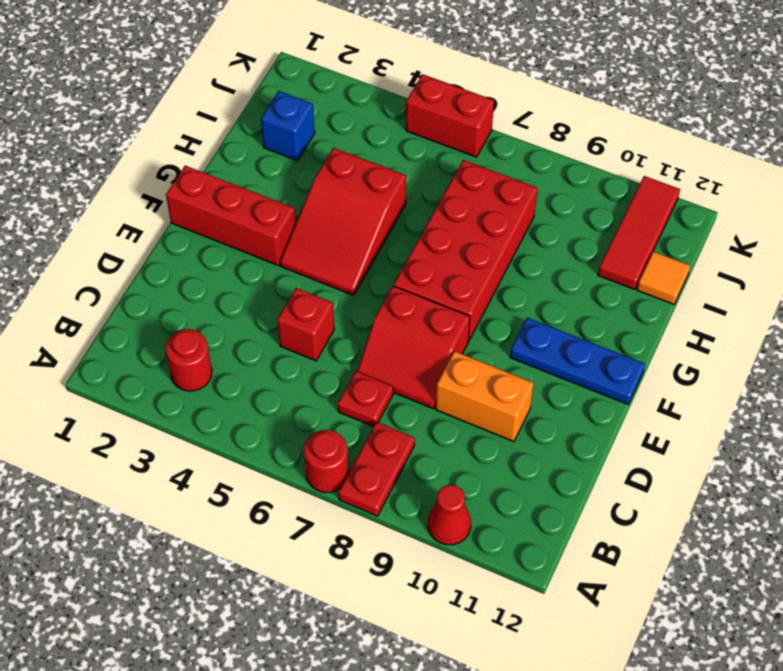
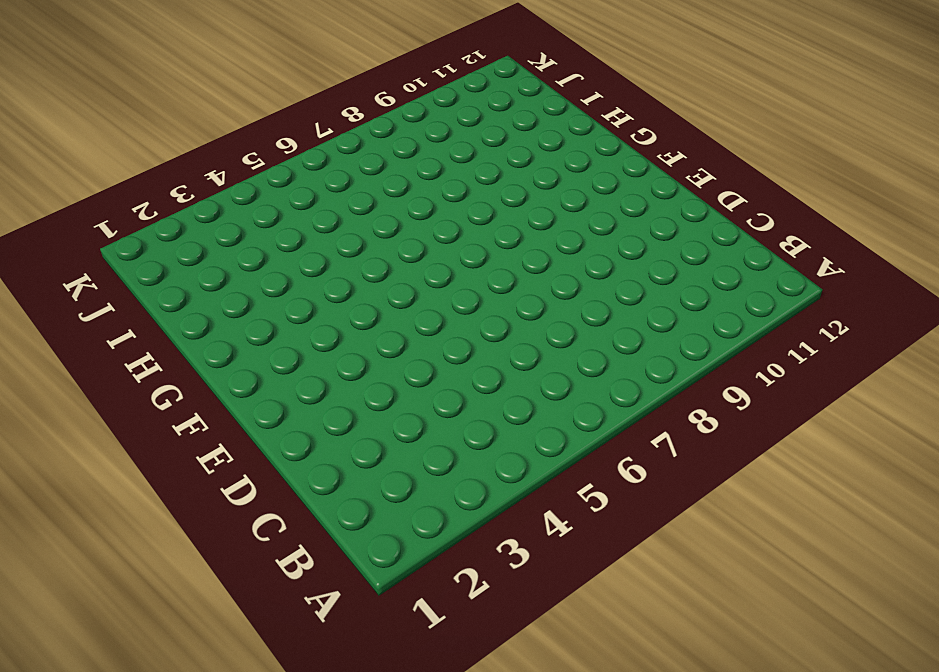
none -> red 1x1 round brick [304,430,348,493]
none -> red 1x2 plate [339,422,415,516]
none -> red 1x1 cone [428,485,471,545]

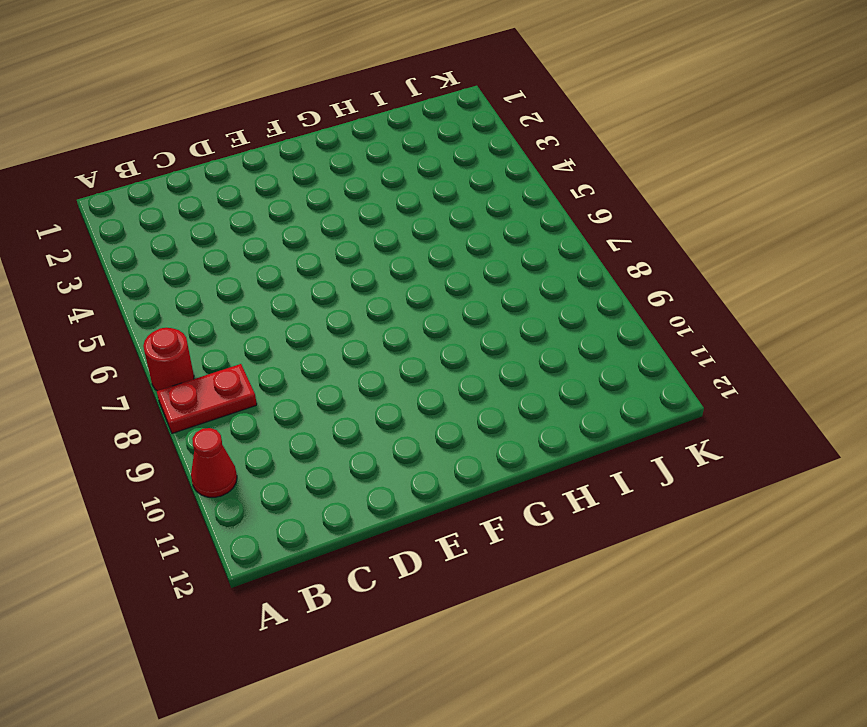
none -> red 1x1 round brick [166,329,212,391]
none -> red 1x1 plate [338,371,393,427]
none -> red 1x1 brick [277,288,334,361]

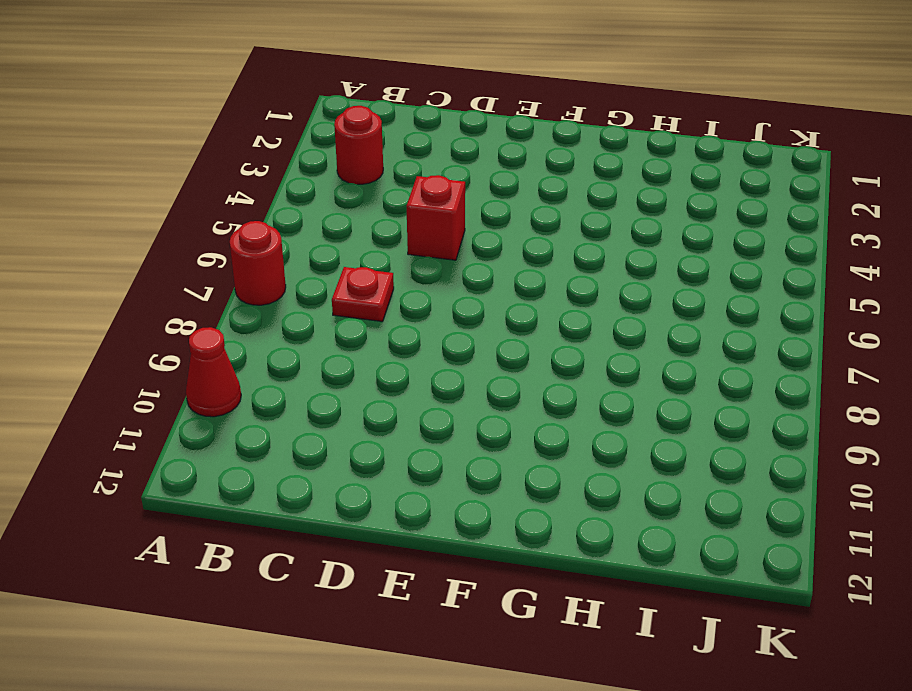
none -> red 1x2 plate [339,422,415,516]
none -> red 2x2 slope [357,286,470,409]
none -> orange 1x2 brick [436,351,534,442]

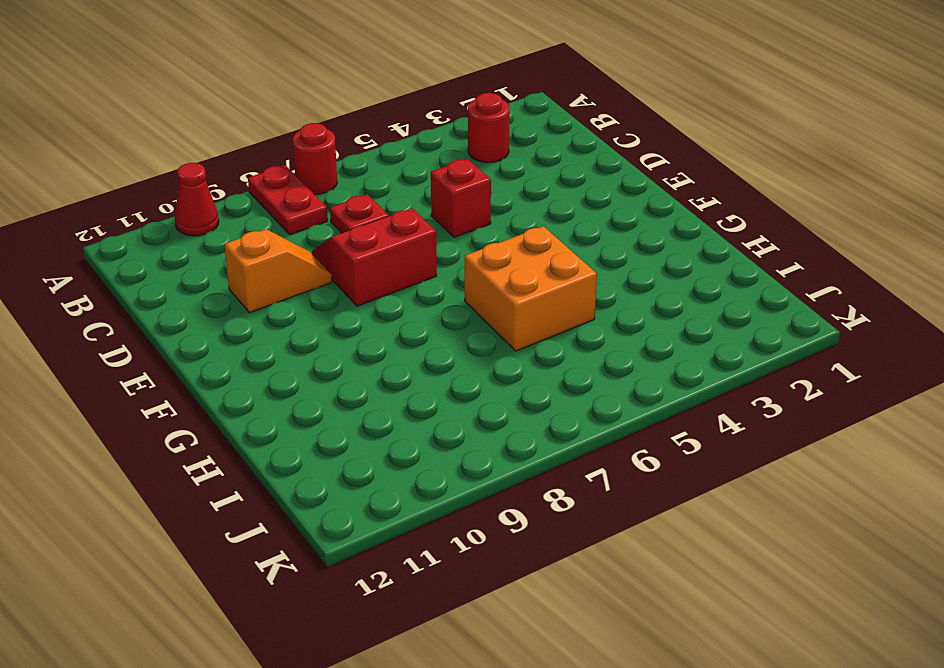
orange 1x2 slope [224,229,332,313] -> orange 1x2 brick [436,351,534,442]
orange 2x2 brick [465,226,597,351] -> red 2x3 slope [280,148,406,295]
none -> red 1x3 brick [166,166,296,266]
none -> red 2x4 brick [394,160,538,341]
none -> blue 1x3 plate [510,318,645,404]

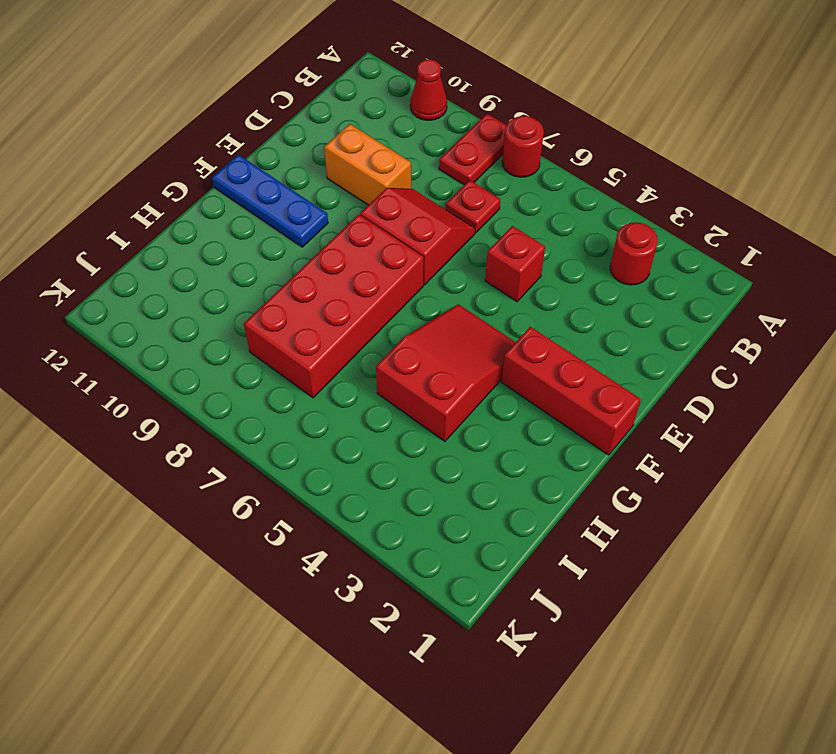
none -> blue 1x1 brick [261,91,315,161]
none -> red 1x3 tile [598,176,680,290]
none -> orange 1x1 tile [637,251,690,304]

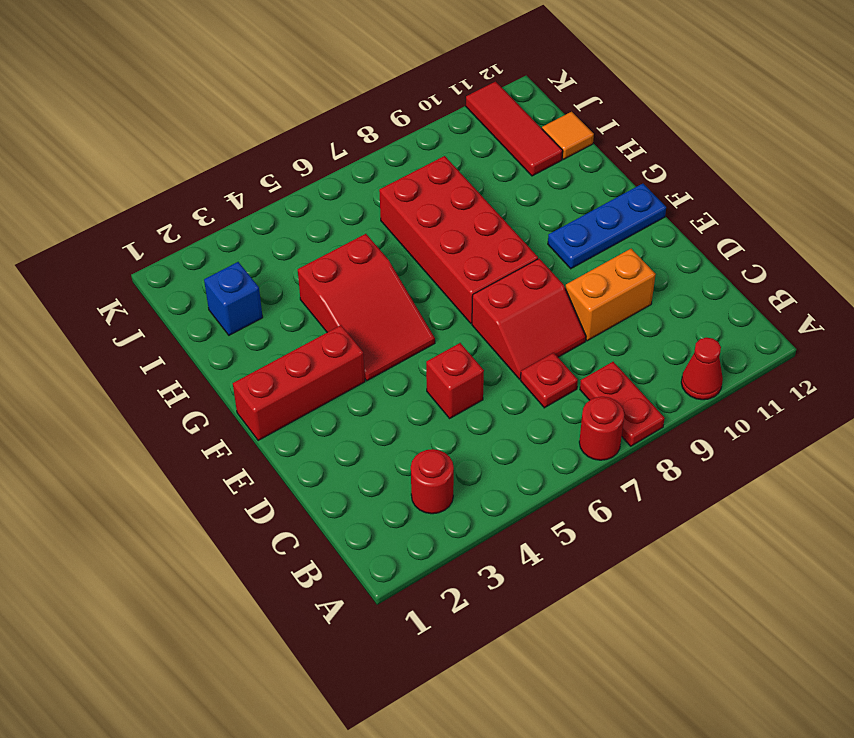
none -> red 1x2 brick [406,74,494,157]

